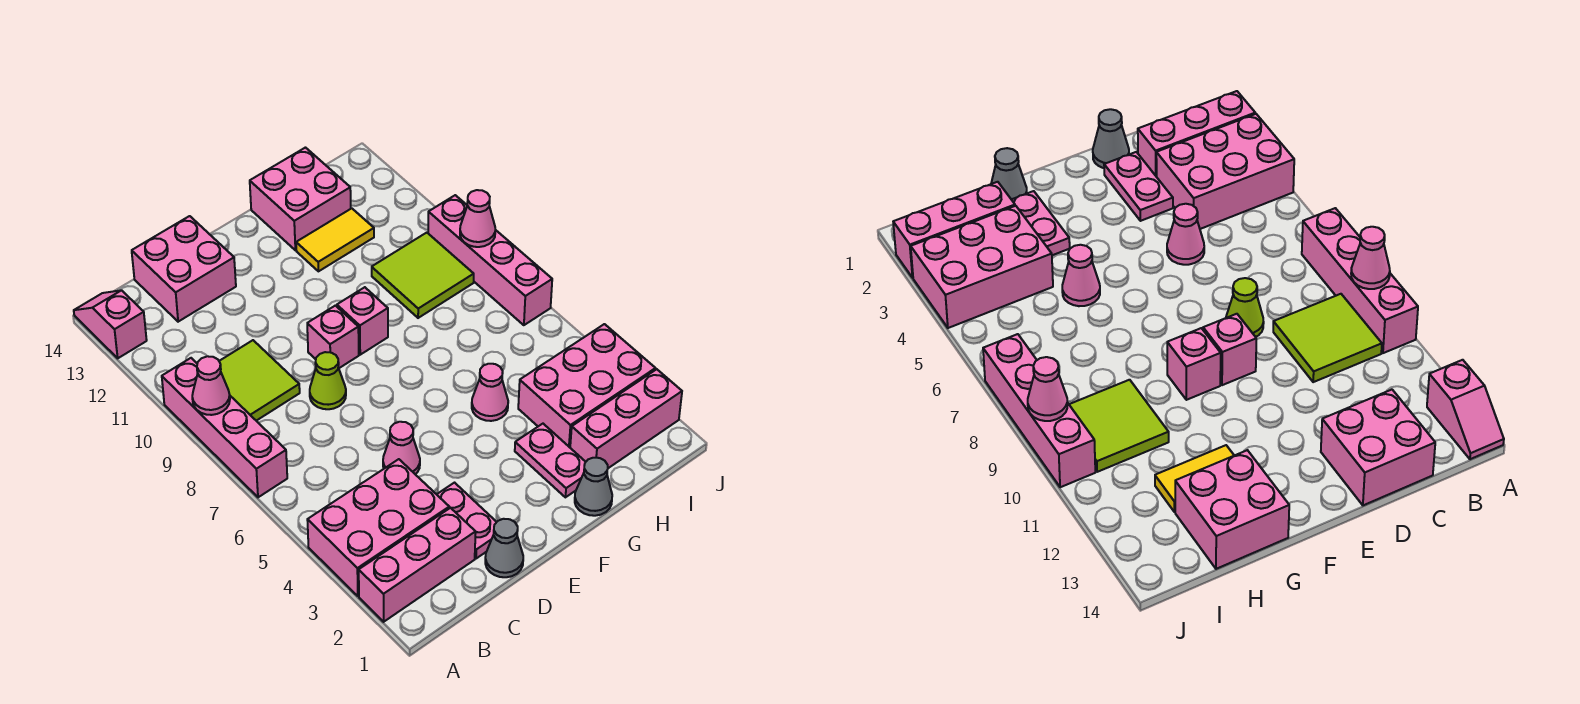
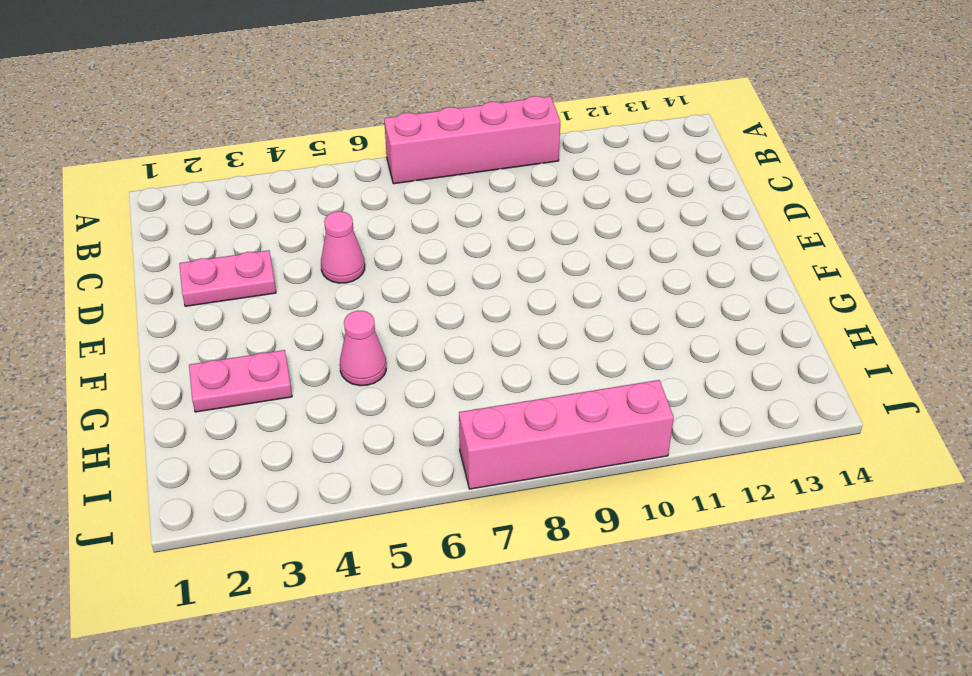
none -> pink 1x3 brick [359,508,476,622]
none -> pink 2x3 brick [307,459,449,596]
none -> pink 1x2 slope [74,290,147,358]

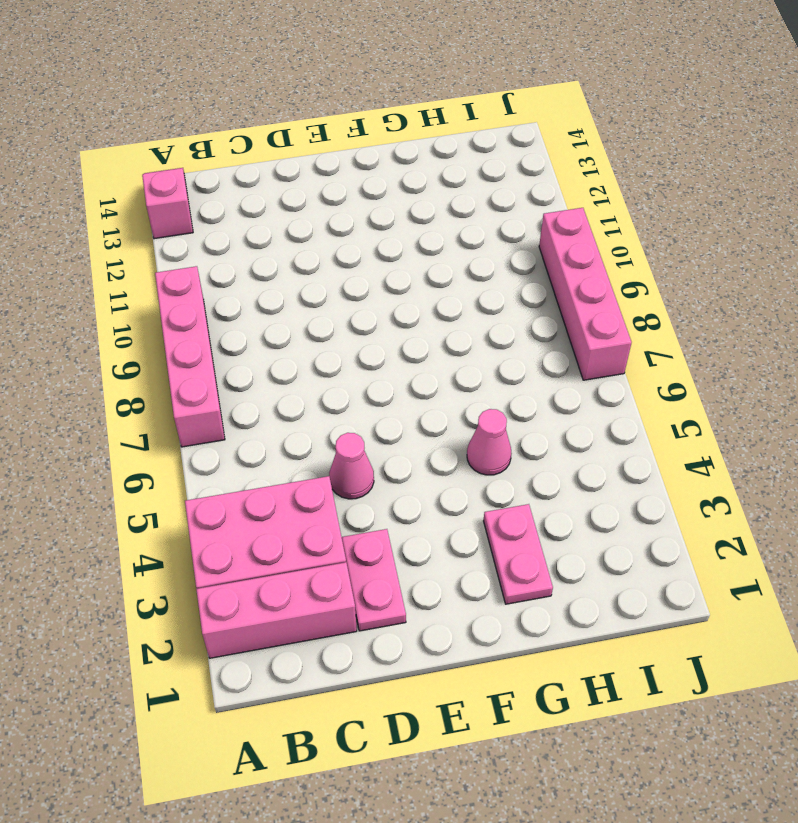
none -> lime 2x2 tile [219,340,300,421]
none -> pink 2x2 brick [132,216,236,322]
none -> grey 1x1 cone [485,519,523,577]

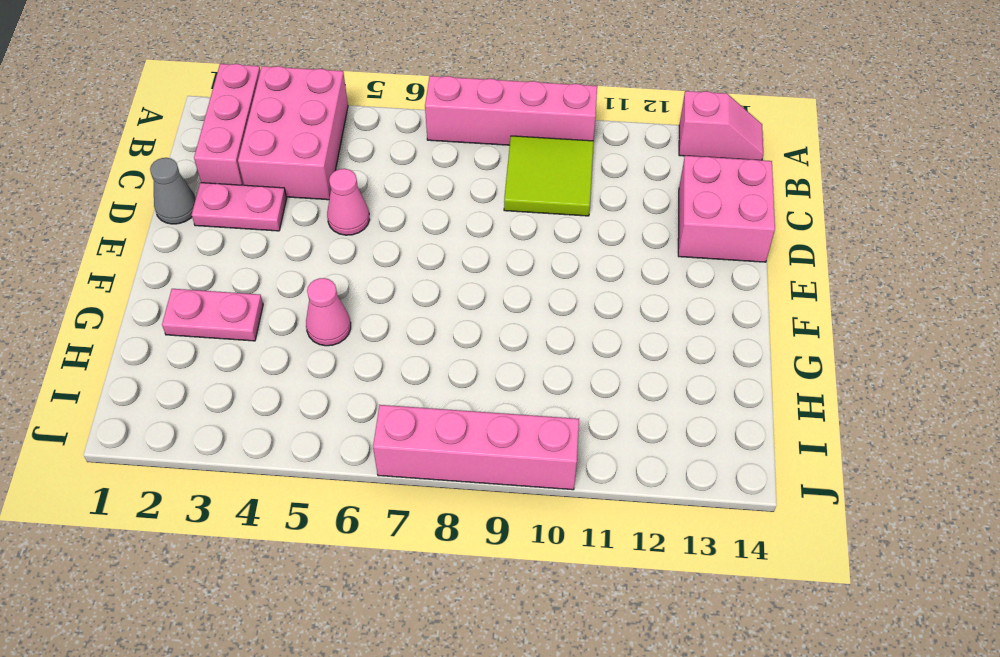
none -> lime 1x1 cone [310,352,346,409]
none -> pink 1x1 brick [307,306,359,368]
none -> pink 1x1 brick [337,287,388,355]

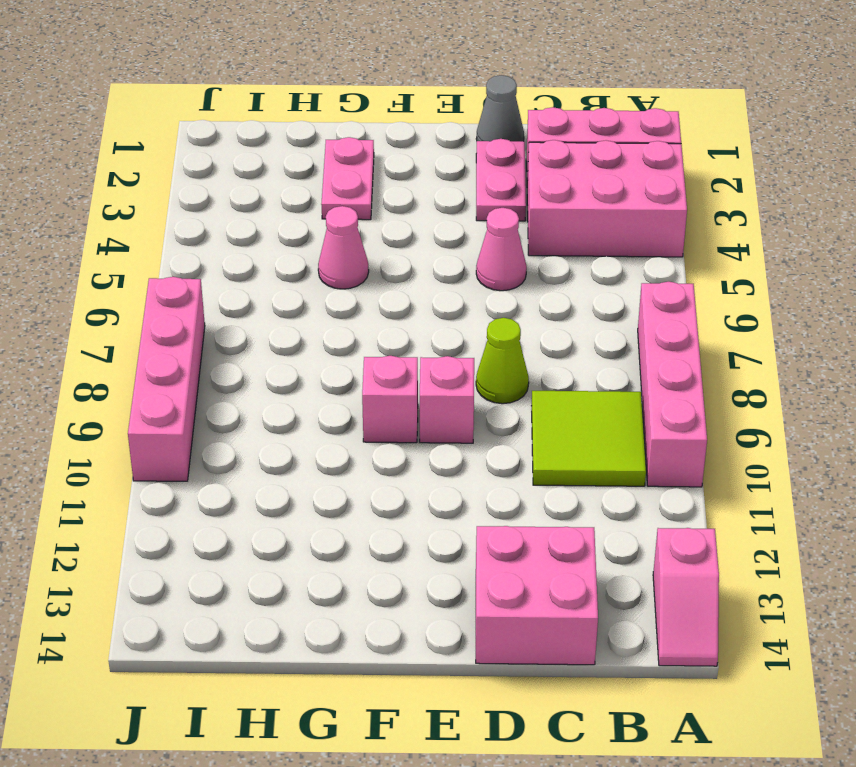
none -> grey 1x1 cone [575,458,612,516]
none -> yellow 1x2 tile [296,208,374,271]
none -> pink 2x2 brick [250,148,351,250]

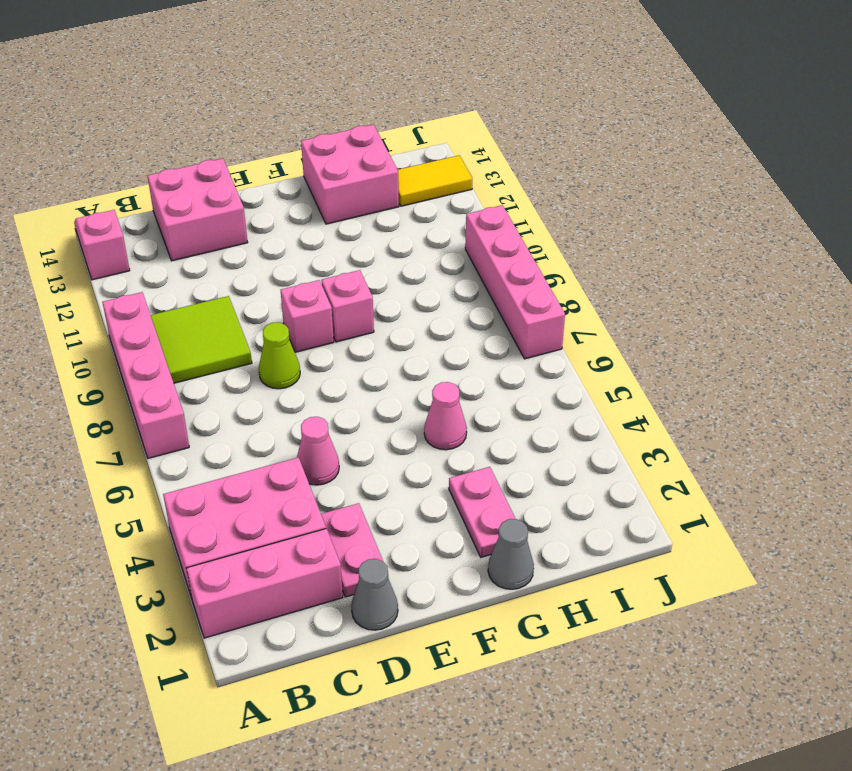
yellow 1x2 tile [398,155,472,206] -> yellow 1x2 tile moved to [296,208,374,271]
none -> pink 1x3 brick [570,369,682,468]
none -> pink 2x3 brick [518,324,656,447]
none -> lime 2x2 tile [372,233,474,318]

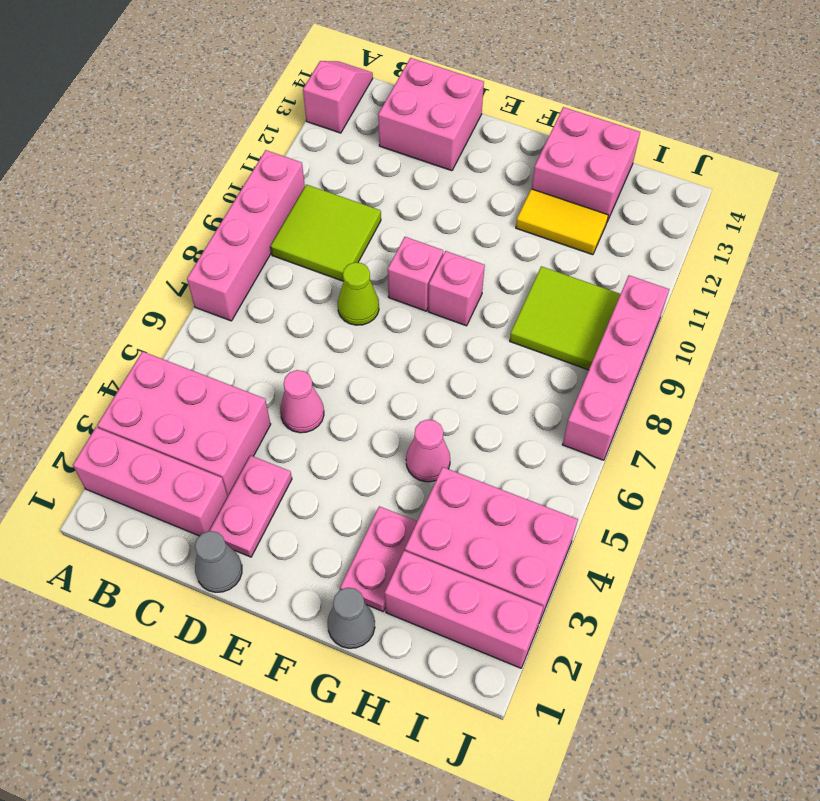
none -> pink 1x1 cone [192,356,230,415]
none -> pink 1x1 cone [460,190,495,247]

